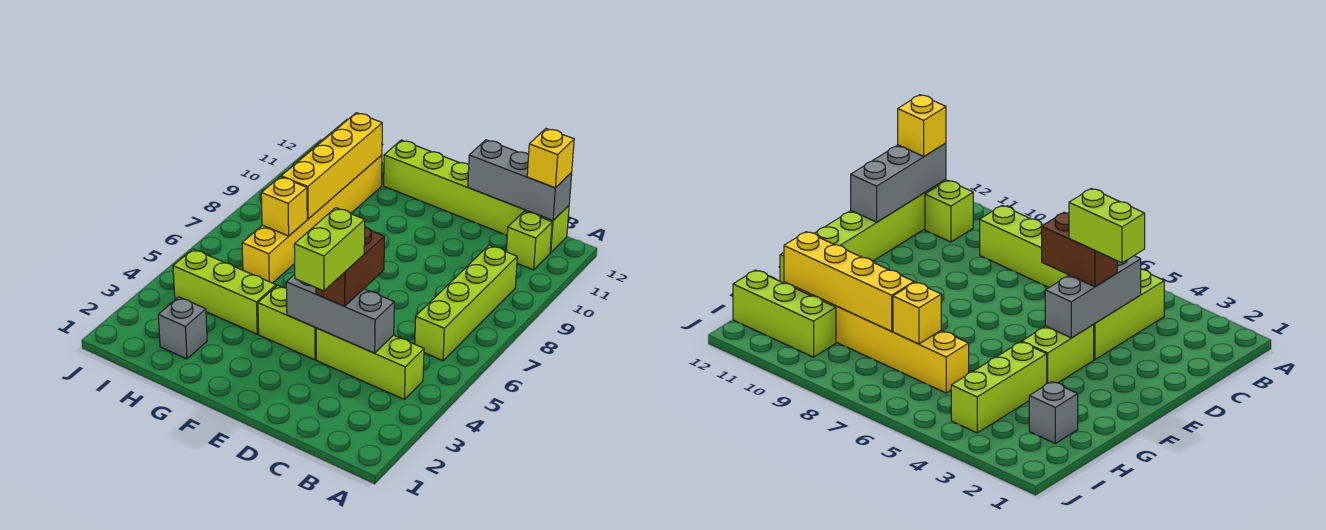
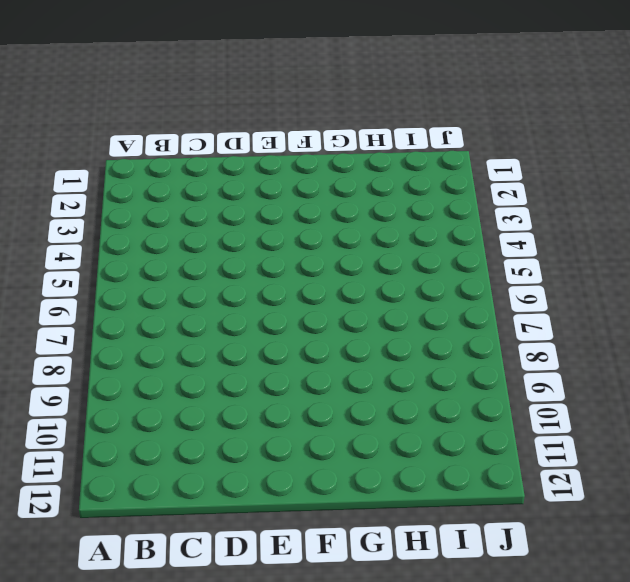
none -> lime 1x3 brick [316,328,424,399]
none -> lime 1x4 brick [415,245,517,361]
none -> lime 1x1 brick [506,211,552,270]

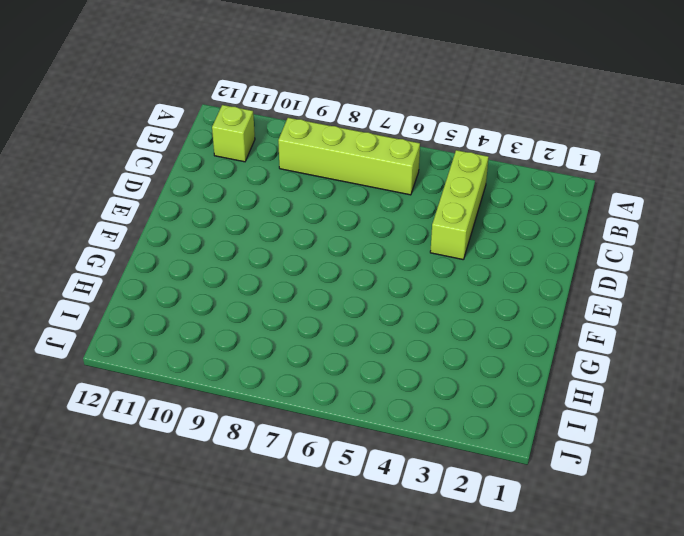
none -> lime 1x6 brick [384,140,569,253]
none -> lime 1x2 brick [258,285,316,360]
none -> lime 1x3 brick [173,249,276,334]

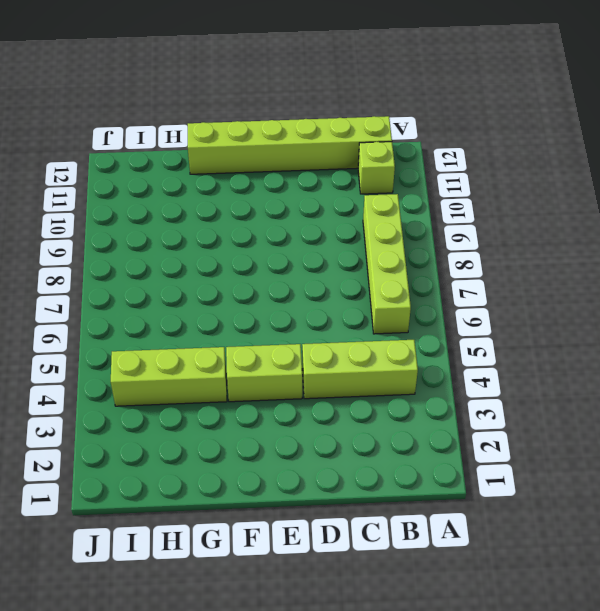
none -> grey 1x1 brick [158,297,207,359]
none -> yellow 1x6 brick [242,155,382,283]
none -> lime 1x3 brick [733,270,836,357]

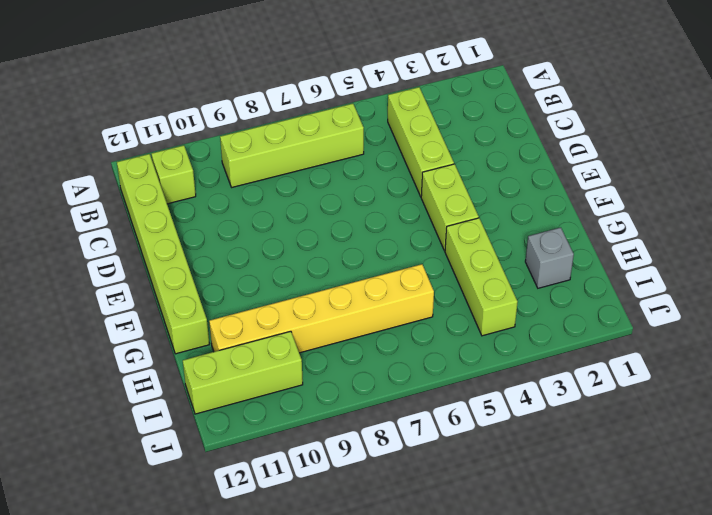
none -> grey 1x3 brick [468,140,572,221]
none -> grey 1x3 brick [286,275,394,353]
none -> yellow 1x1 brick [261,177,307,236]

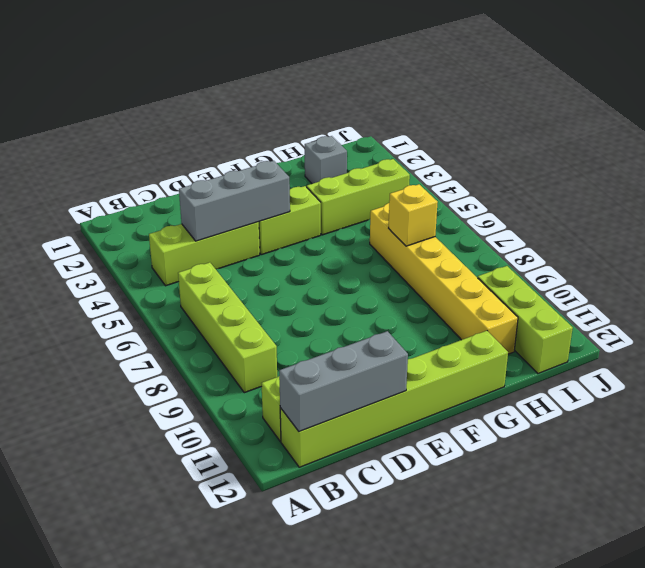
none -> yellow 1x4 brick [281,113,382,219]
none -> yellow 1x1 brick [527,129,574,188]
none -> brown 1x2 brick [316,227,385,306]

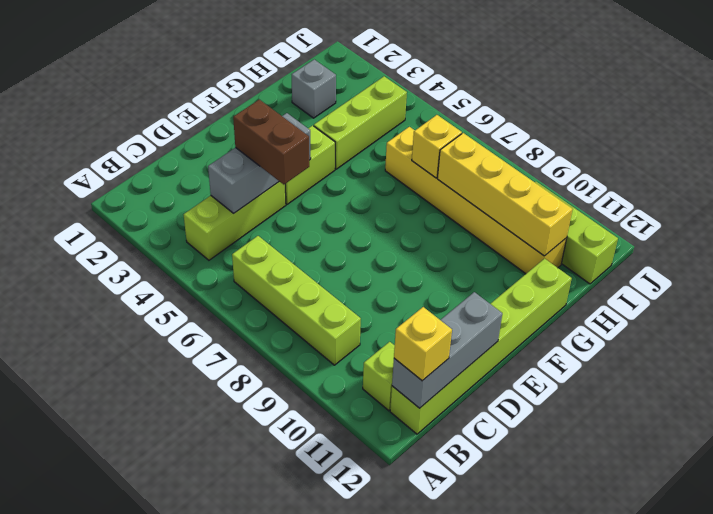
none -> lime 1x2 brick [294,208,365,291]

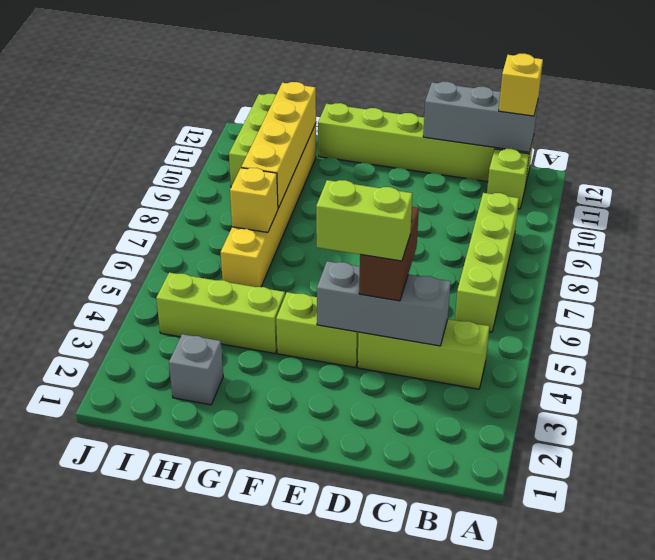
lime 1x2 brick [316,180,413,261] -> lime 1x2 brick turned to [294,208,365,291]

